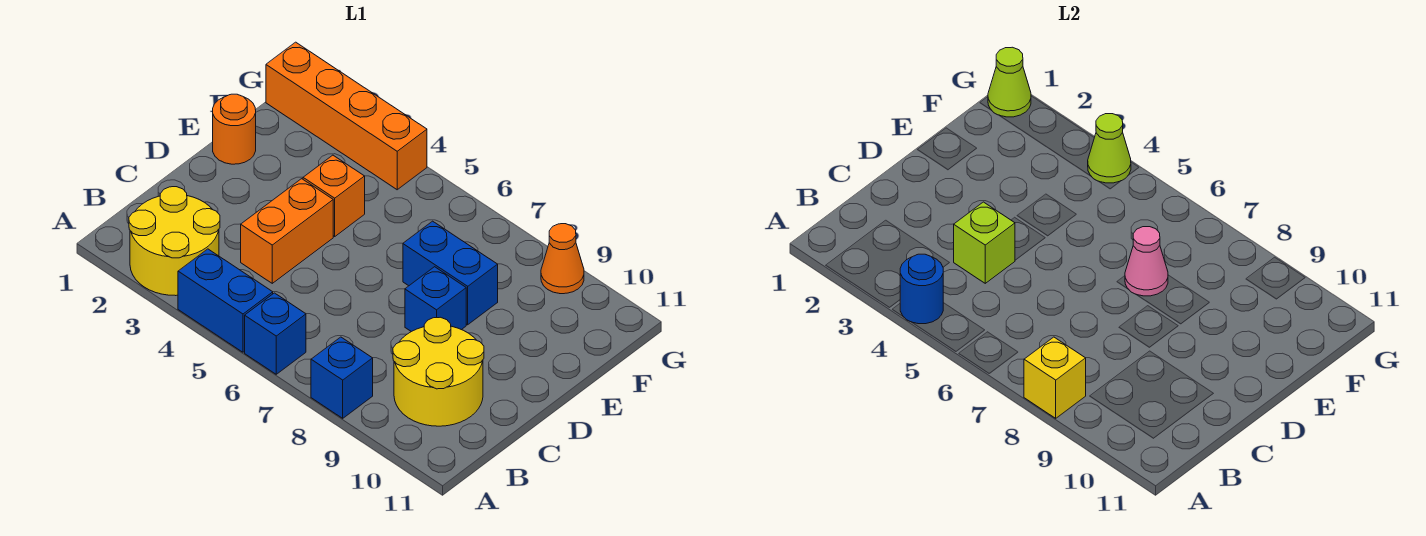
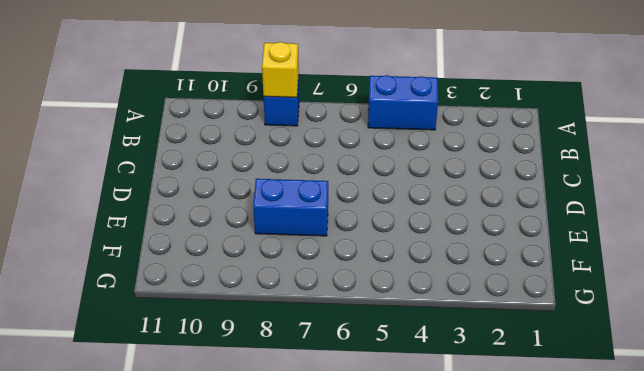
none -> yellow 2x2 round brick [129,187,220,296]
none -> blue 1x1 brick [245,293,306,374]
none -> yellow 2x2 round brick [393,317,484,426]

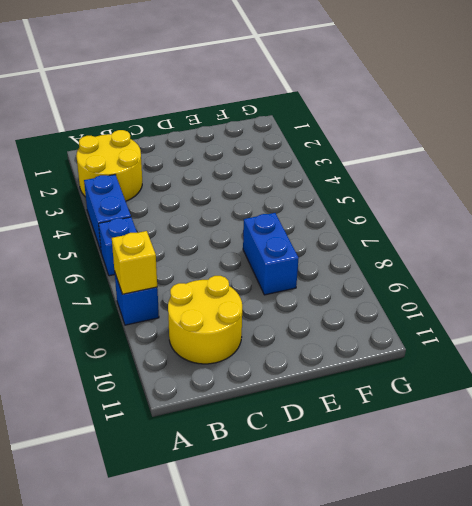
none -> orange 1x2 brick [241,179,333,283]
none -> blue 1x1 brick [405,267,466,332]
none -> orange 1x1 round brick [213,94,256,164]

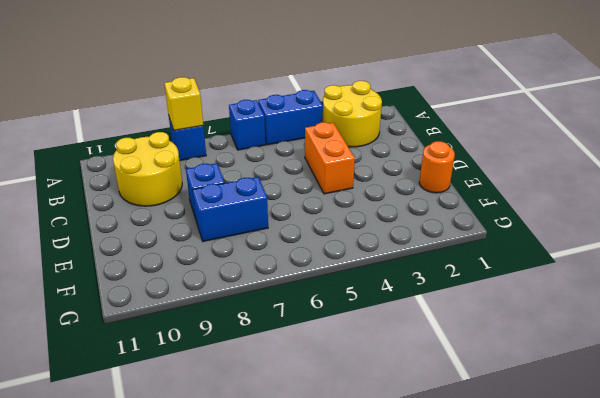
none -> orange 1x1 brick [303,155,365,236]
none -> orange 1x4 brick [266,42,427,190]
none -> orange 1x1 cone [541,224,584,294]

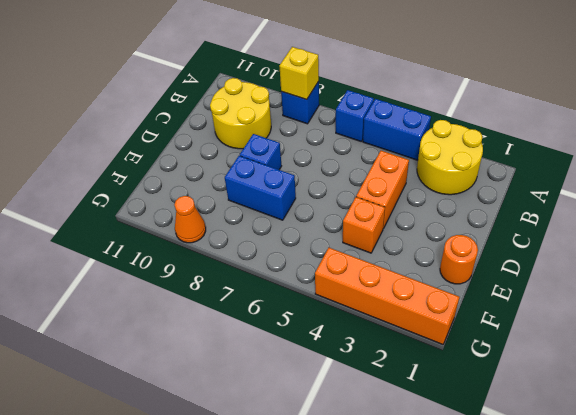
none -> blue 1x1 round brick [900,254,943,324]
none -> lime 1x1 brick [954,202,1015,283]
none -> pink 1x1 cone [1125,227,1168,296]

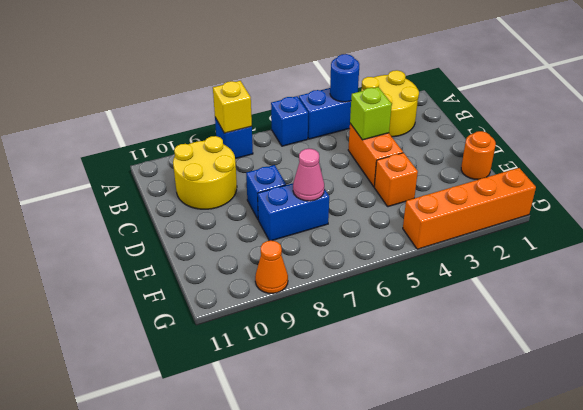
none -> lime 1x1 cone [988,47,1031,117]
none -> lime 1x1 cone [1088,114,1131,183]

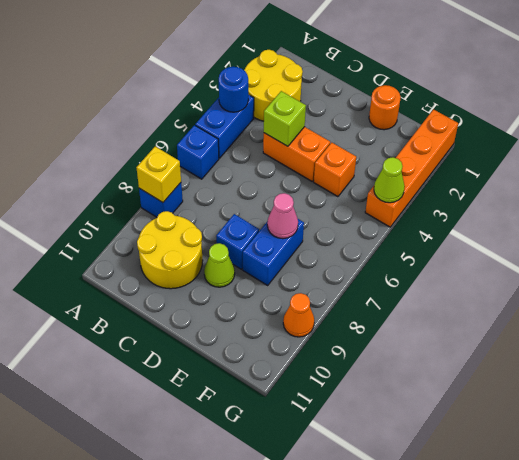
lime 1x1 cone [204,243,235,287] -> lime 1x1 cone moved to [988,47,1031,117]

